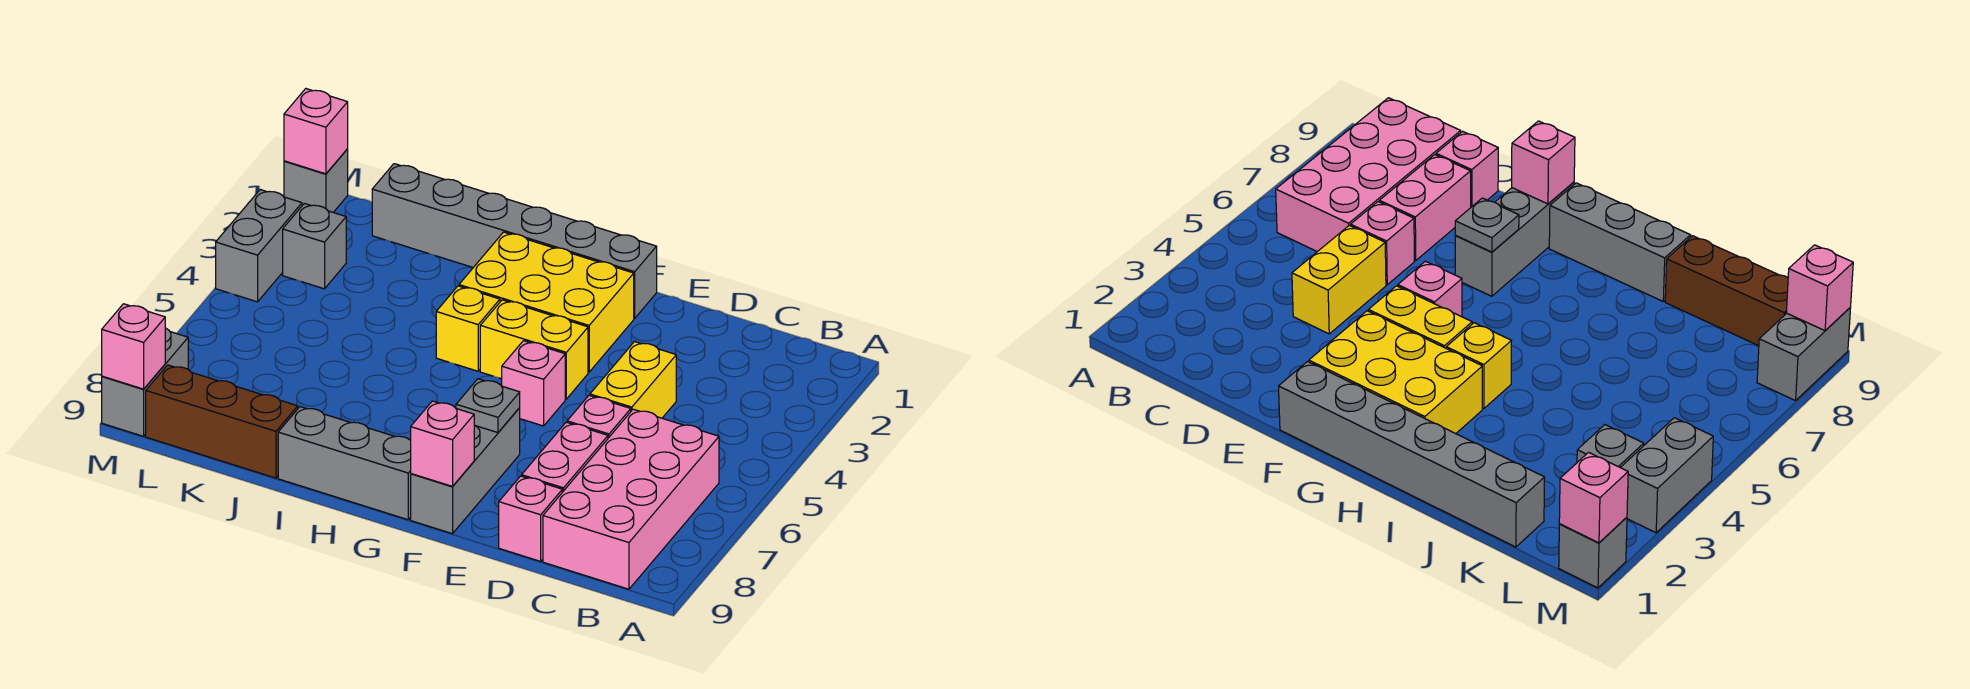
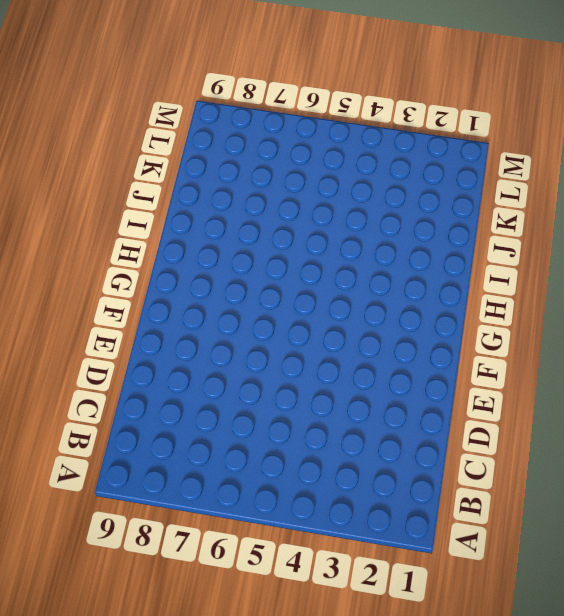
none -> pink 2x4 brick [543,409,719,589]
none -> yellow 1x2 brick [590,342,676,418]
none -> pink 1x1 brick [567,395,631,438]

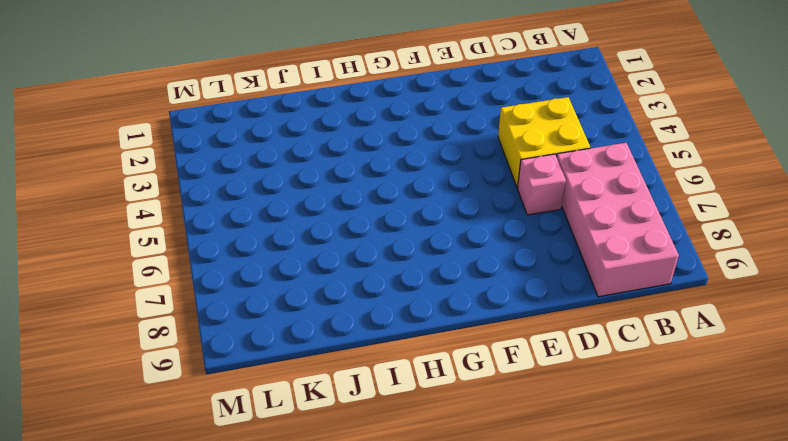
yellow 2x2 brick [498,97,590,188] -> yellow 1x2 brick [590,342,676,418]
none -> pink 1x2 brick [522,422,608,492]
none -> pink 1x1 brick [499,476,562,561]
none -> grey 1x6 brick [372,164,657,318]

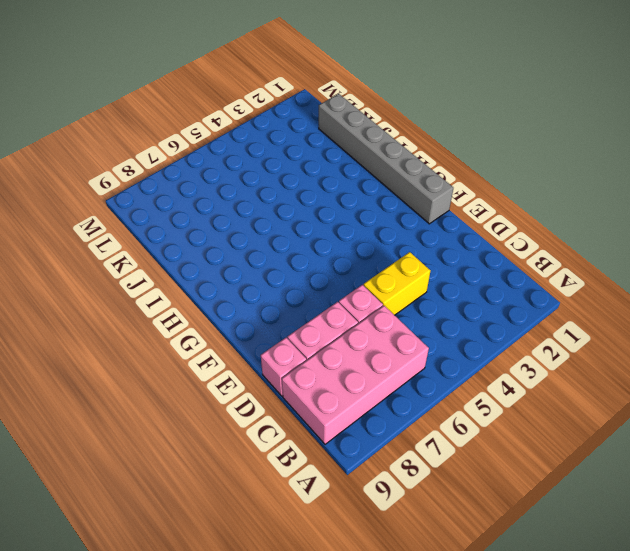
none -> yellow 2x3 brick [459,232,634,372]
none -> yellow 1x2 brick [480,300,588,399]
none -> pink 1x1 brick [502,341,565,426]

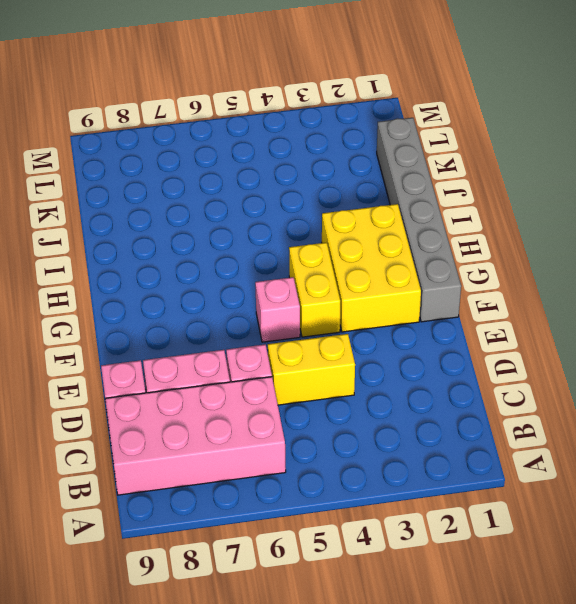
none -> grey 1x3 brick [411,408,520,534]
none -> grey 1x3 brick [278,407,411,520]
none -> yellow 1x1 brick [436,286,500,371]

